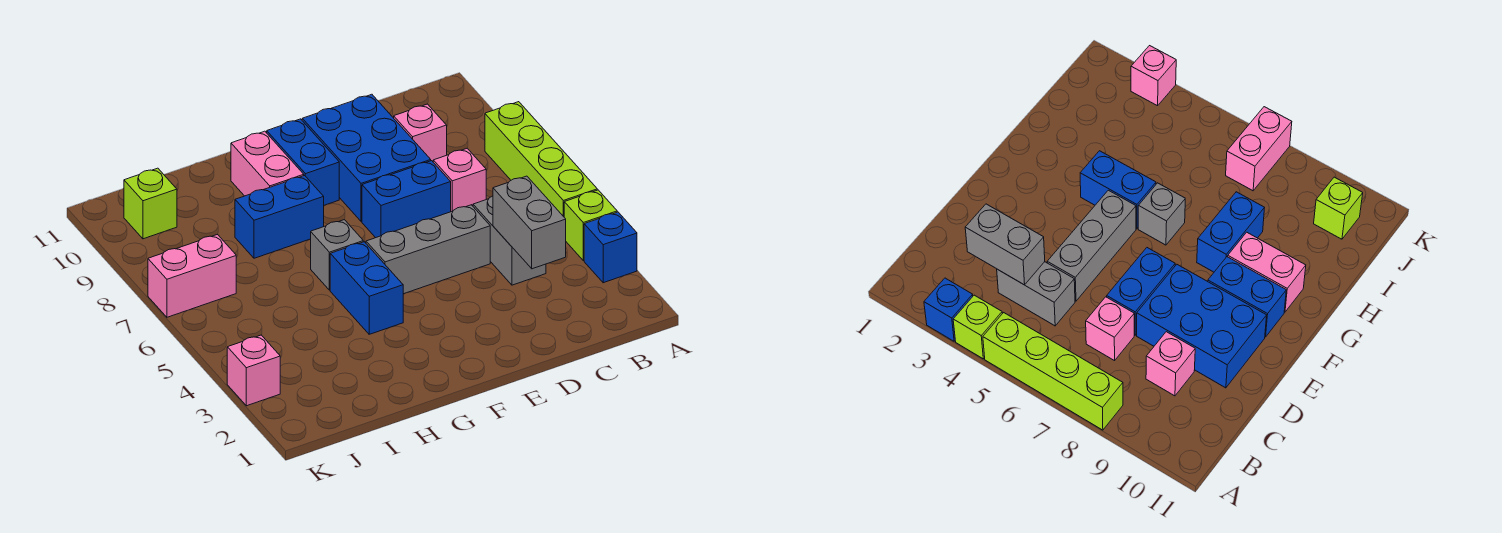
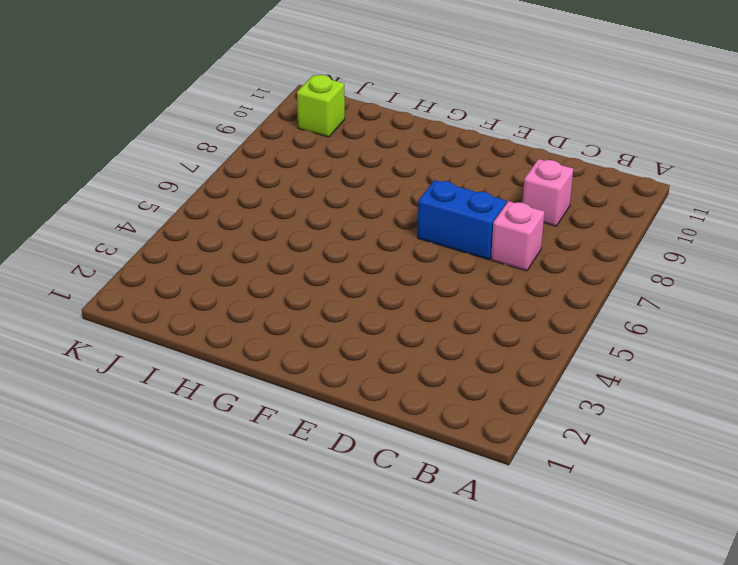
none -> blue 1x1 brick [584,212,637,283]
none -> lime 1x1 brick [564,190,617,261]
none -> lime 1x4 brick [485,102,597,217]

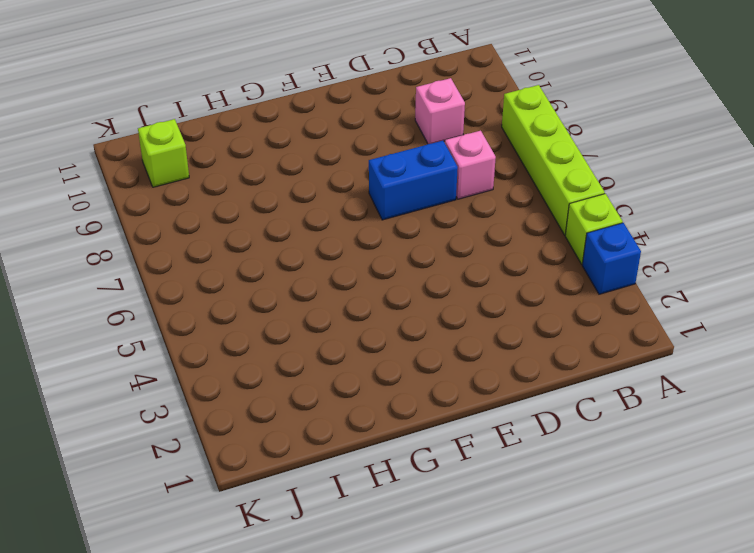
none -> grey 1x2 brick [473,196,546,285]
none -> grey 1x3 brick [366,205,490,294]
none -> blue 2x3 brick [302,94,431,221]

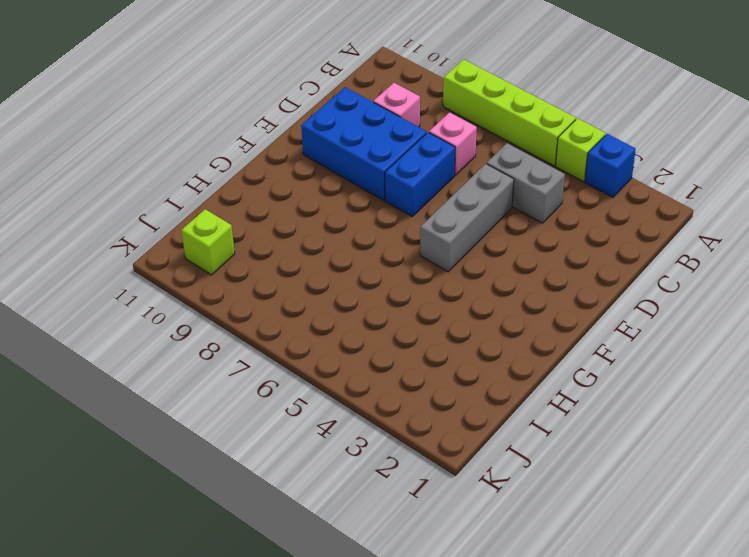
none -> blue 1x2 brick [267,119,339,205]
none -> blue 1x2 brick [330,242,403,334]
none -> grey 1x1 brick [311,220,363,290]

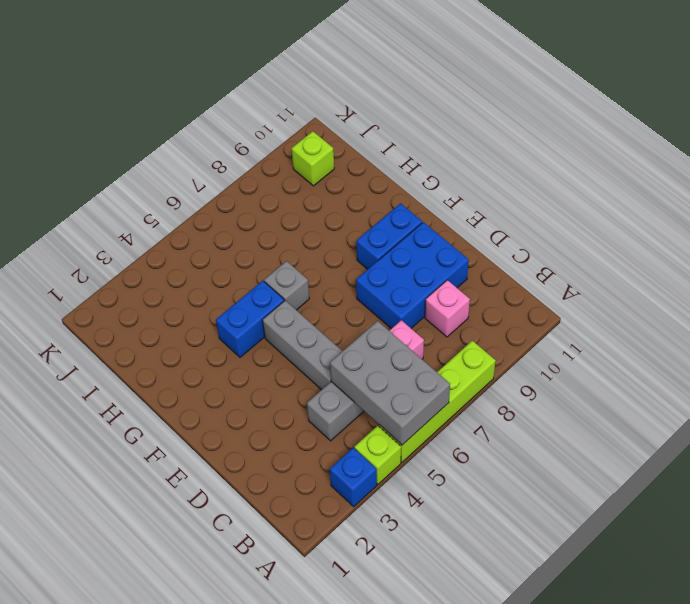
grey 2x3 brick [330,321,450,445] -> none
none -> blue 1x2 brick [362,161,451,238]
none -> blue 1x2 brick [235,175,324,258]
none -> pink 1x2 brick [231,131,304,196]

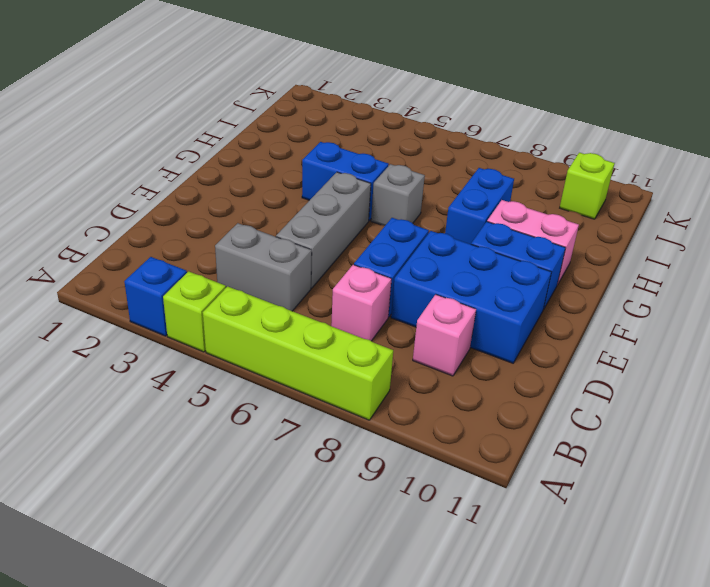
none -> pink 1x2 brick [148,234,236,317]
none -> pink 1x1 brick [227,335,280,406]
none -> grey 1x2 brick [493,176,566,269]

